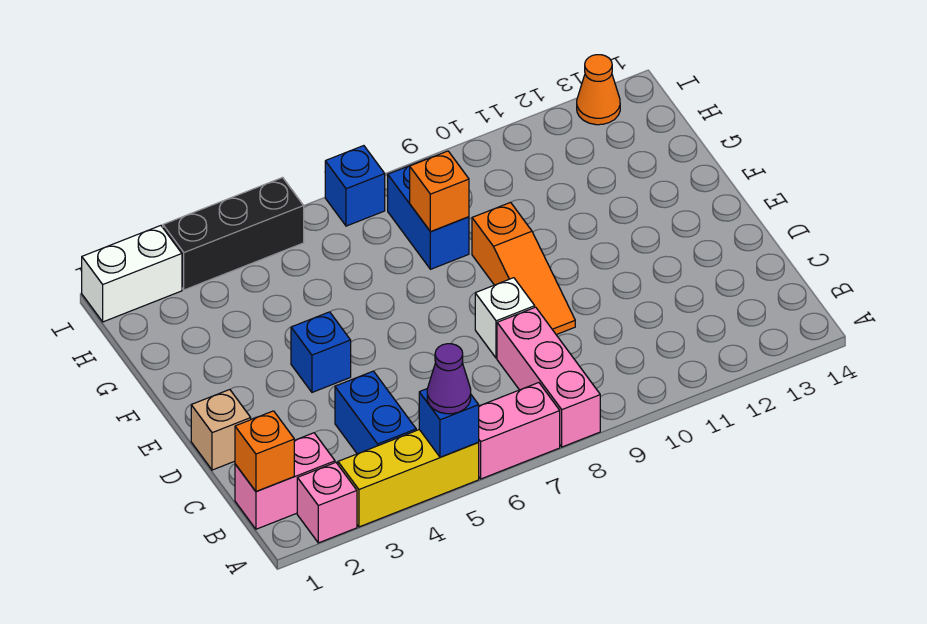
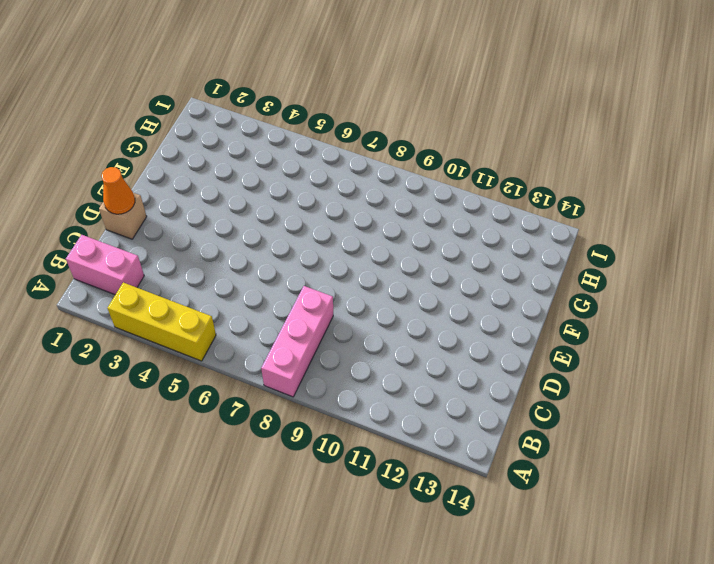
orange 1x1 cone [101,167,135,214] -> orange 1x1 cone moved to [577,55,620,125]
none -> pink 1x1 brick [297,462,357,543]
none -> pink 1x2 brick [478,383,560,479]
none -> blue 1x2 brick [335,371,416,454]

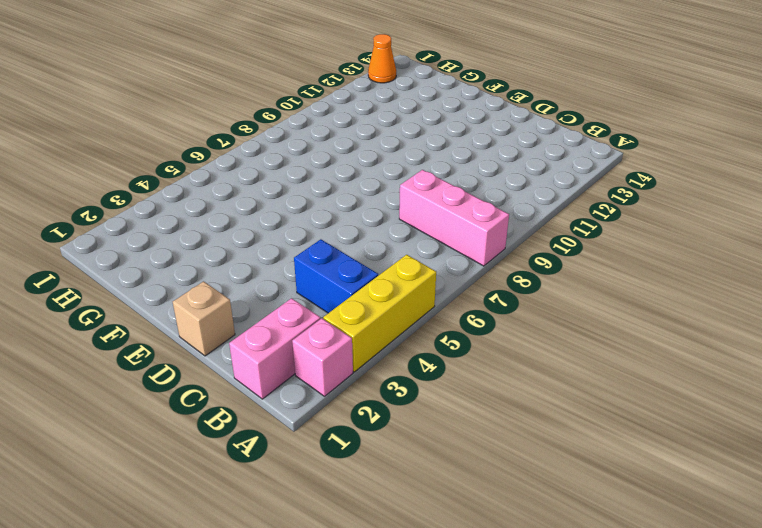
none -> pink 1x2 brick [478,383,560,479]
none -> white 1x1 brick [475,278,535,358]
none -> orange 1x3 slope [472,202,575,335]

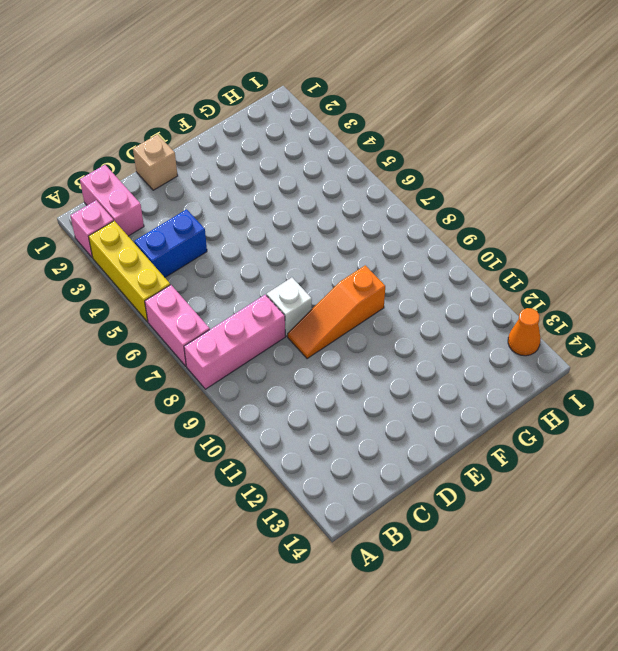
none -> blue 1x1 brick [291,312,351,392]
none -> blue 1x2 brick [388,162,469,269]
none -> white 1x2 brick [82,226,182,322]

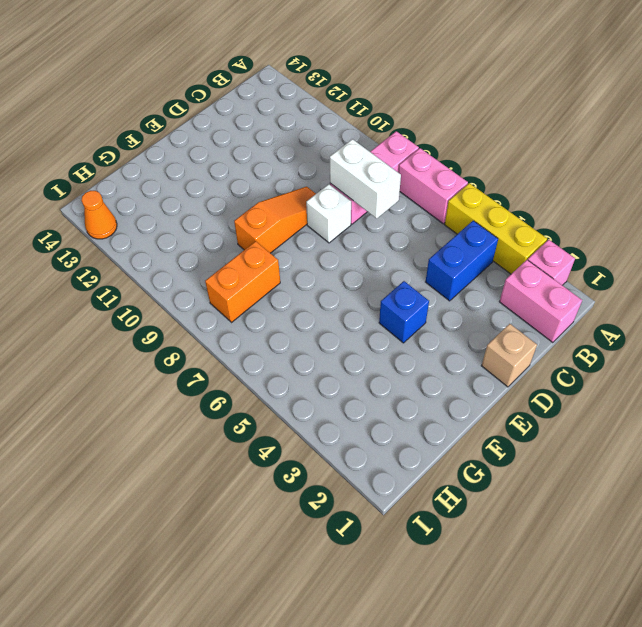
white 1x2 brick [330,139,401,218] -> white 1x2 brick moved to [82,226,182,322]
orange 1x2 brick [205,241,280,322] -> blue 1x2 brick [388,162,469,269]
none -> black 1x3 brick [163,177,304,290]
none -> blue 1x1 brick [325,146,385,226]
none -> blue 1x1 brick [419,389,479,457]

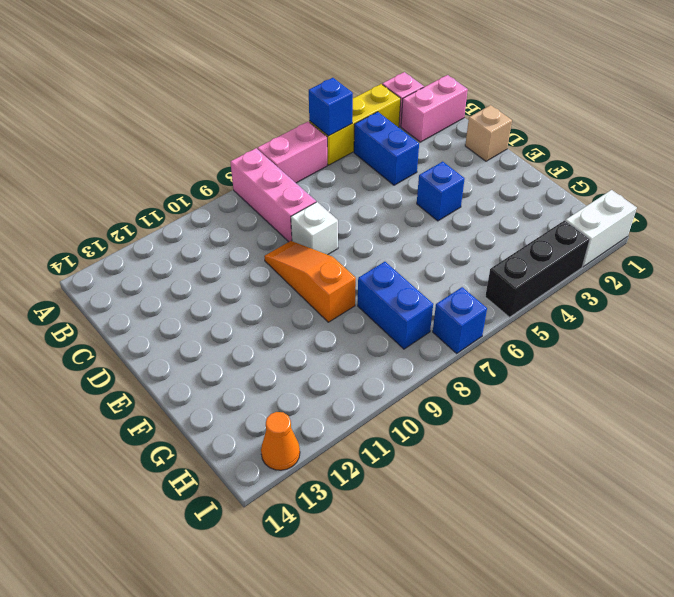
none -> orange 1x1 brick [235,411,294,492]
none -> orange 1x1 brick [410,151,469,232]
none -> purple 1x1 cone [427,344,471,414]

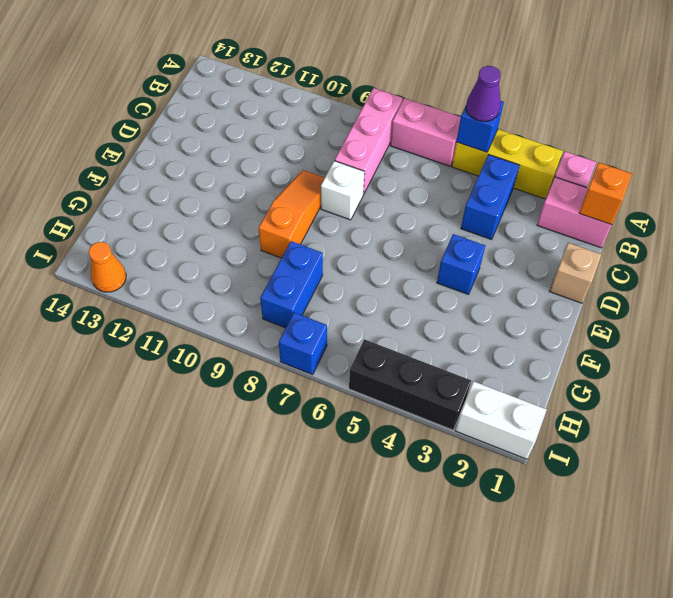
none -> orange 1x1 brick [410,151,469,232]

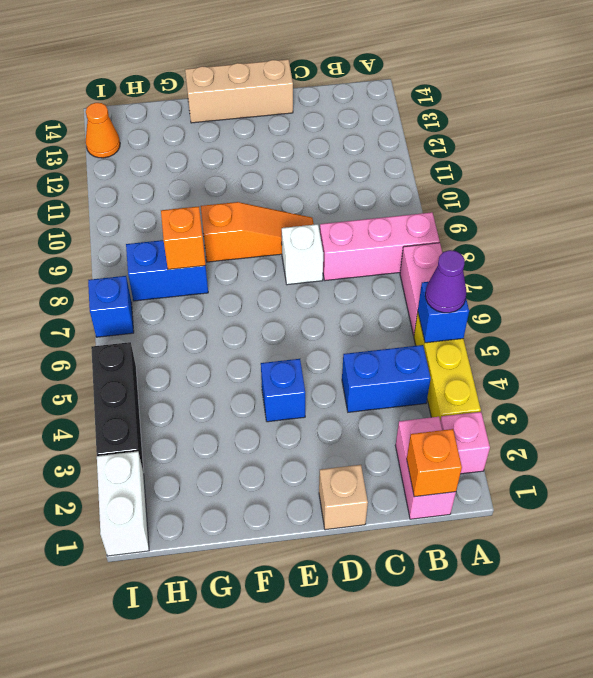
tan 1x3 brick [185,59,293,123] -> none

